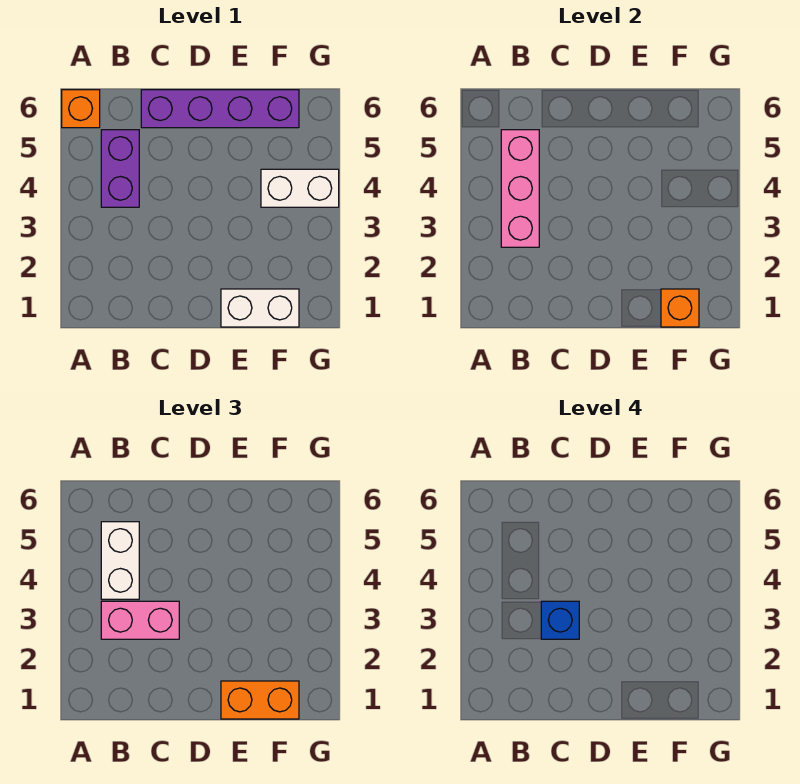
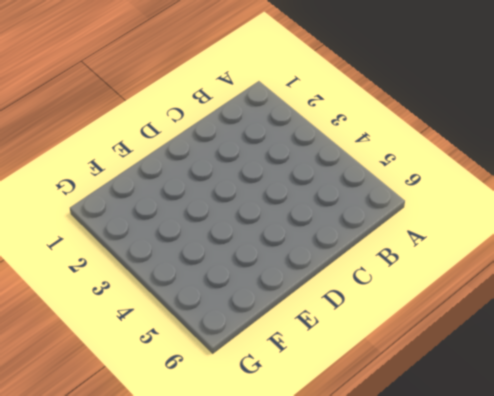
none -> orange 1x1 brick [62,90,100,128]
none -> purple 1x2 brick [101,130,139,207]

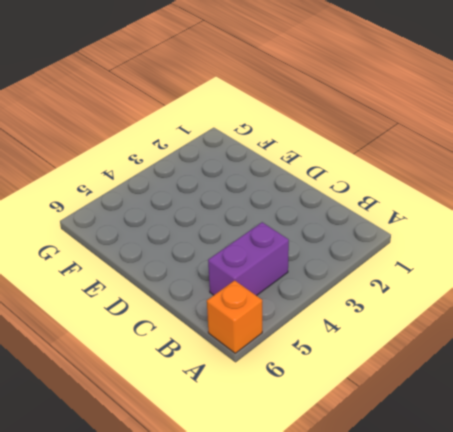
none -> purple 1x4 brick [141,90,299,128]
none -> white 1x2 brick [221,289,299,327]

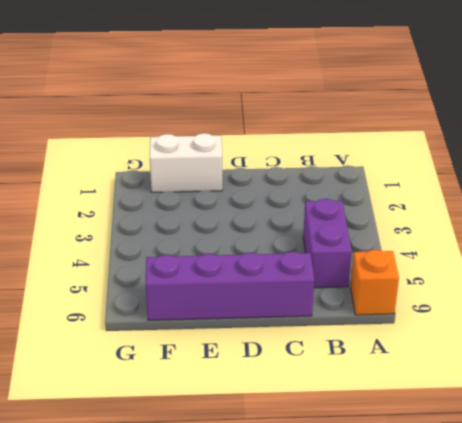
none -> white 1x2 brick [261,169,339,207]
none -> pink 1x3 brick [501,130,539,247]

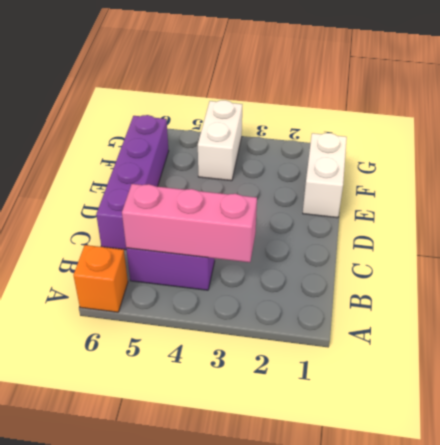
none -> orange 1x1 brick [661,289,699,327]
none -> pink 1x2 brick [101,601,179,639]

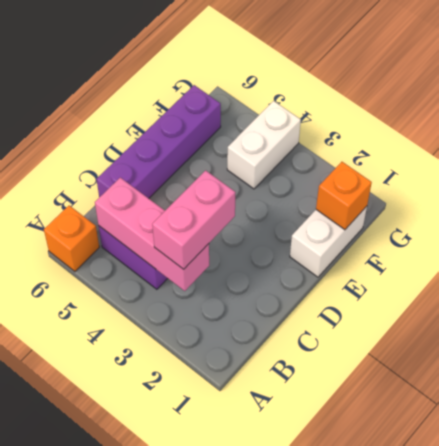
none -> white 1x2 brick [101,522,139,599]
none -> orange 1x2 brick [221,681,299,719]

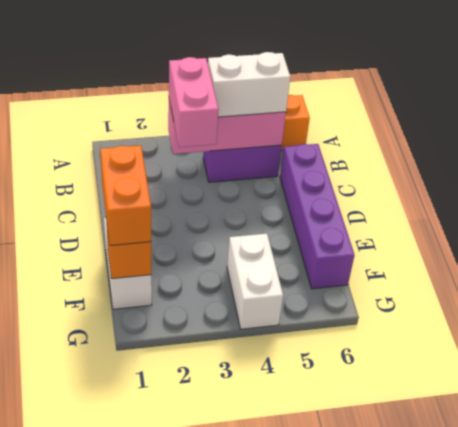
none -> blue 1x1 brick [541,601,579,639]

